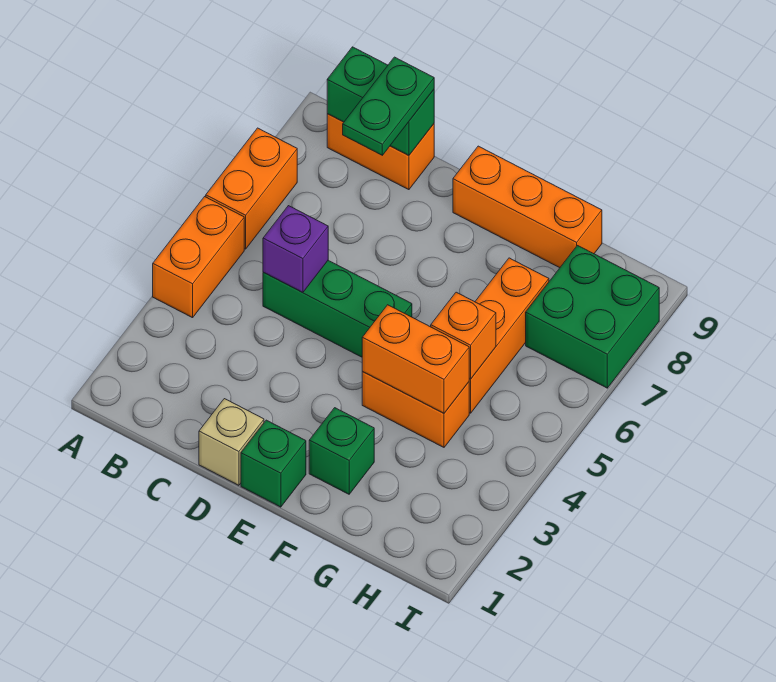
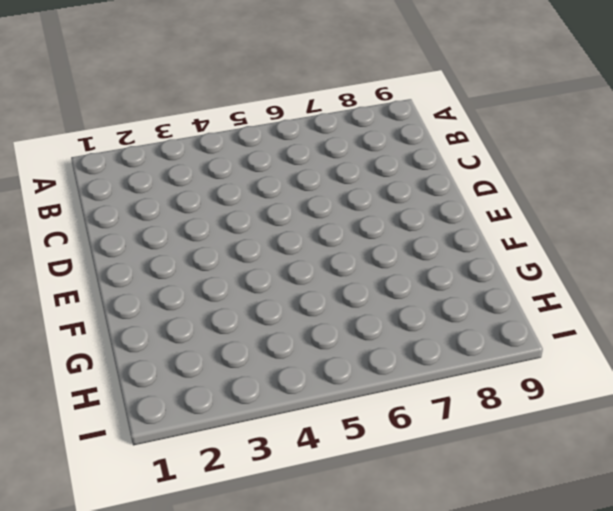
none -> orange 1x2 brick [153,197,244,318]
none -> orange 1x2 brick [206,128,297,249]
none -> orange 1x2 brick [327,114,434,190]

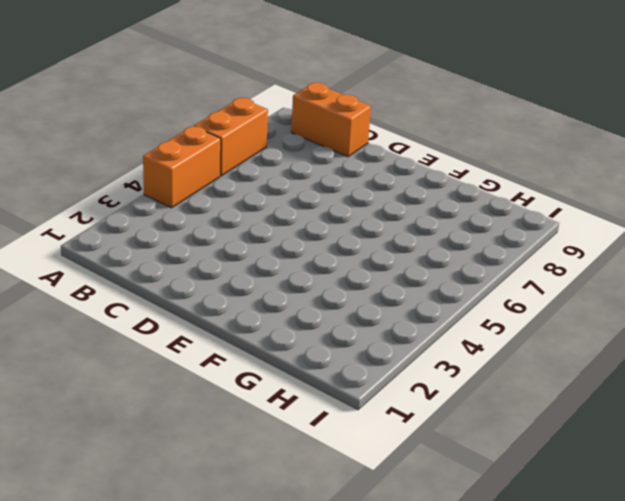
none -> green 1x3 brick [263,261,412,357]
none -> tan 1x1 brick [199,399,264,485]
none -> green 1x1 brick [241,420,306,507]

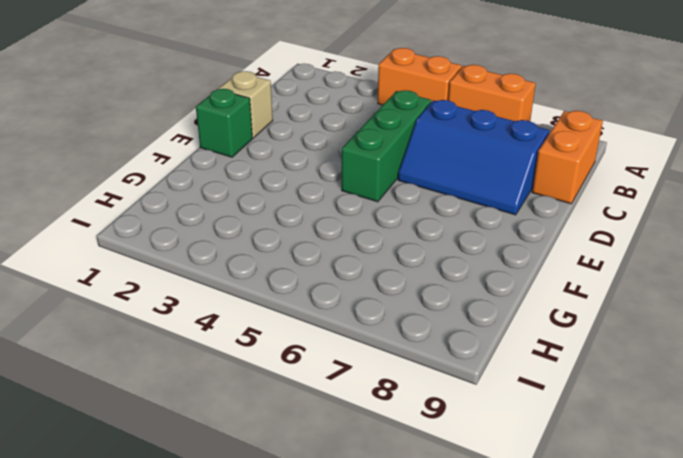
blue 2x3 slope [398,100,549,215] -> none
none -> orange 1x3 brick [453,146,602,268]
none -> green 1x1 brick [309,408,374,494]
none -> orange 1x2 brick [362,371,469,447]

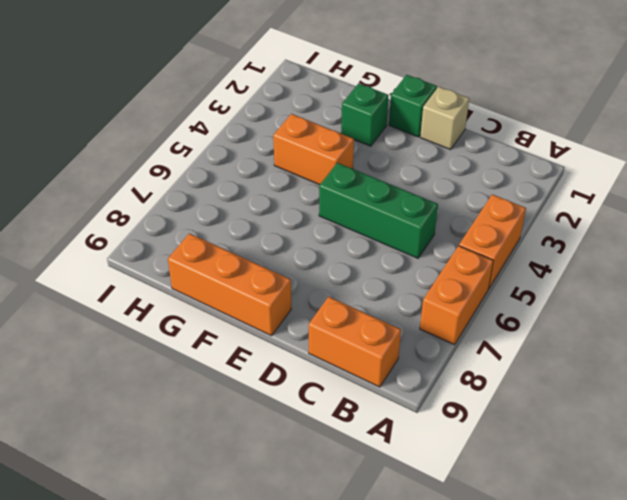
none -> orange 1x3 brick [469,258,549,413]
none -> green 2x2 brick [526,246,659,388]
none -> green 1x2 brick [327,47,434,156]

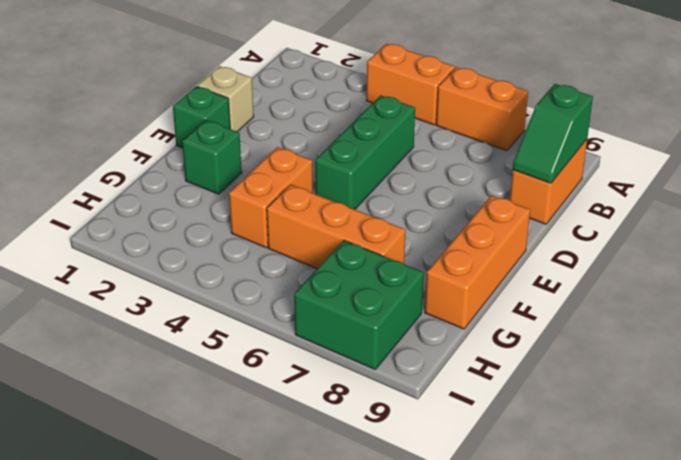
green 1x2 slope [513,84,593,183] -> green 1x2 brick [327,47,434,156]
none -> purple 1x1 brick [263,206,328,293]
none -> orange 1x2 brick [362,305,469,413]
none -> orange 1x1 brick [431,292,496,379]

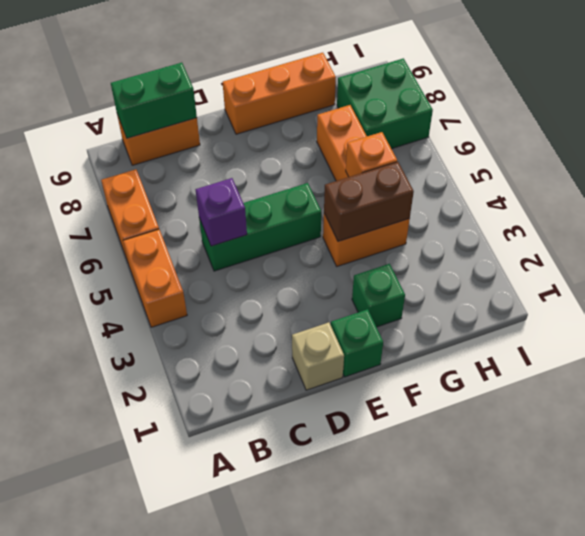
brown 1x2 brick [324,162,414,241] -> orange 1x2 brick [362,305,469,413]
none -> green 1x2 plate [343,57,434,155]

